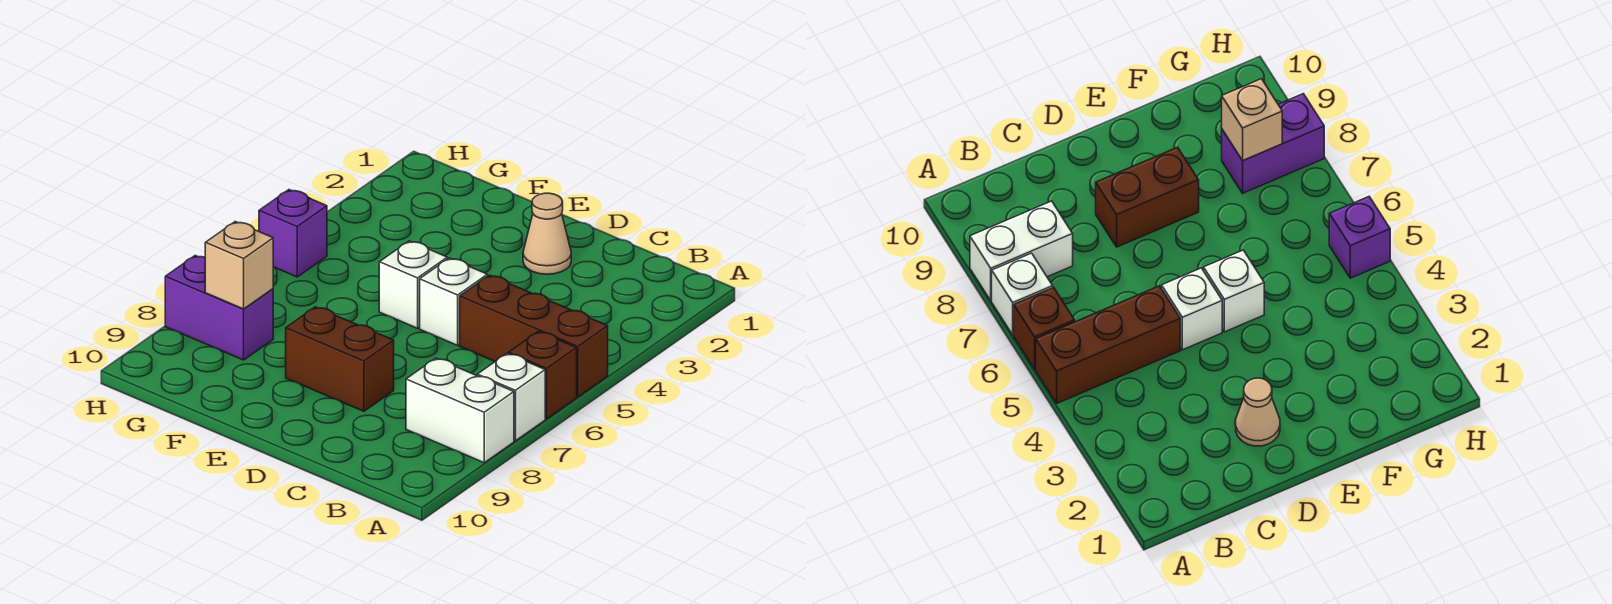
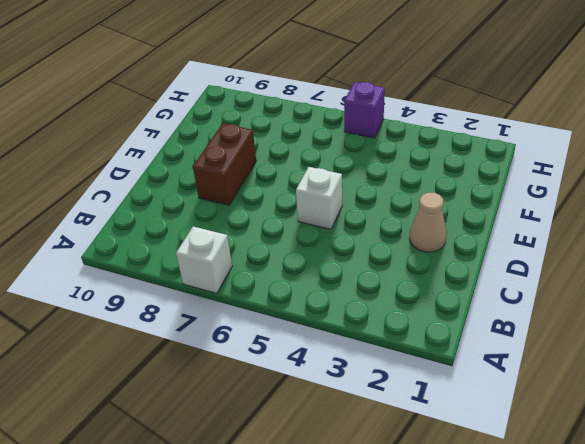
none -> brown 1x3 brick [460,275,608,397]
none -> brown 1x1 brick [509,331,577,419]

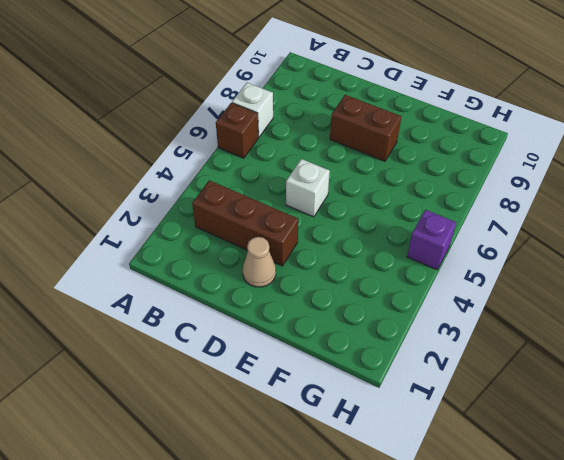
brown 1x3 brick [192,180,298,266] -> brown 1x3 brick moved to [460,275,608,397]
none -> white 1x2 brick [406,358,514,463]
none -> white 1x1 brick [379,241,447,328]

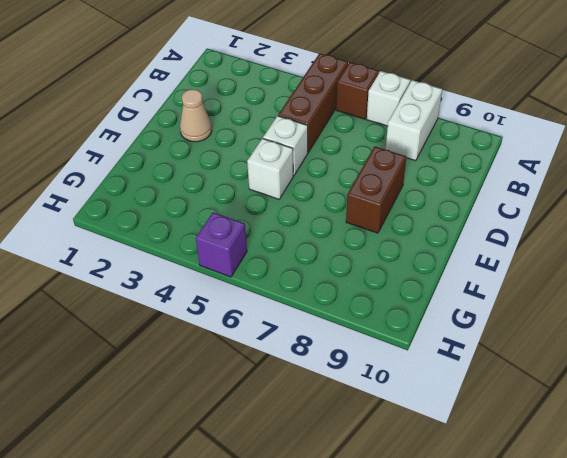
none -> purple 1x2 brick [165,256,273,360]
none -> tan 1x1 brick [205,222,273,309]

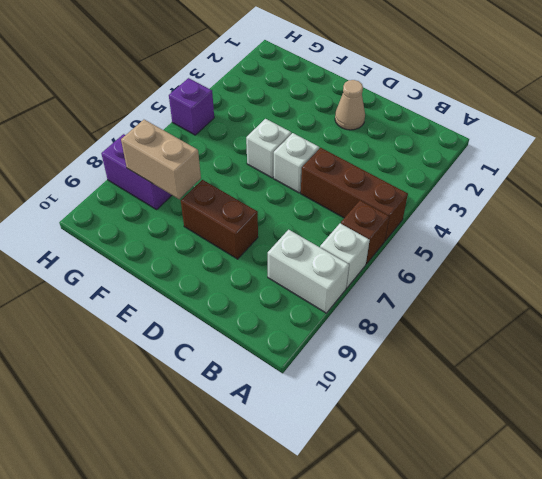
tan 1x2 brick [121,120,201,199] -> tan 1x1 brick [205,222,273,309]

